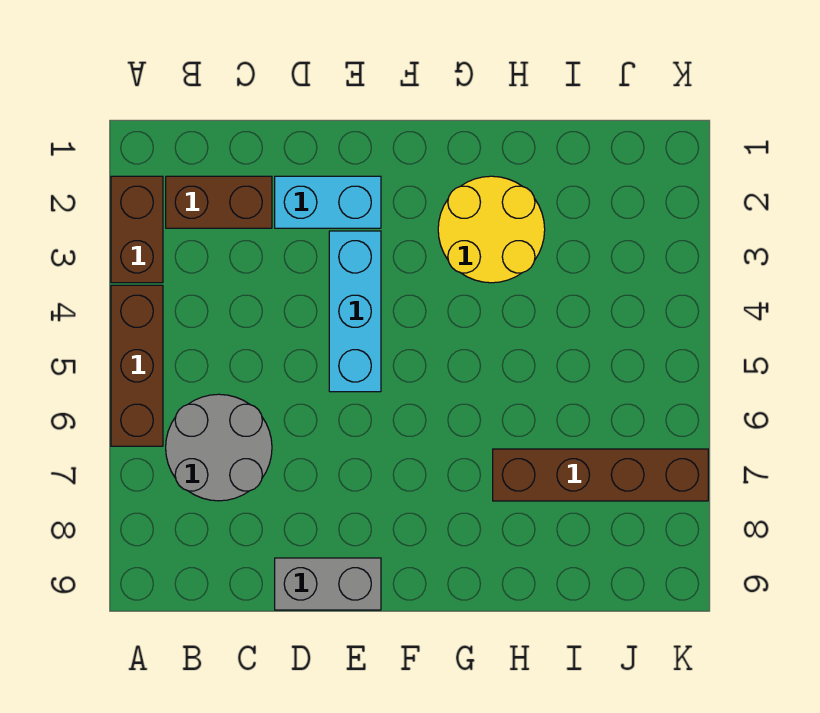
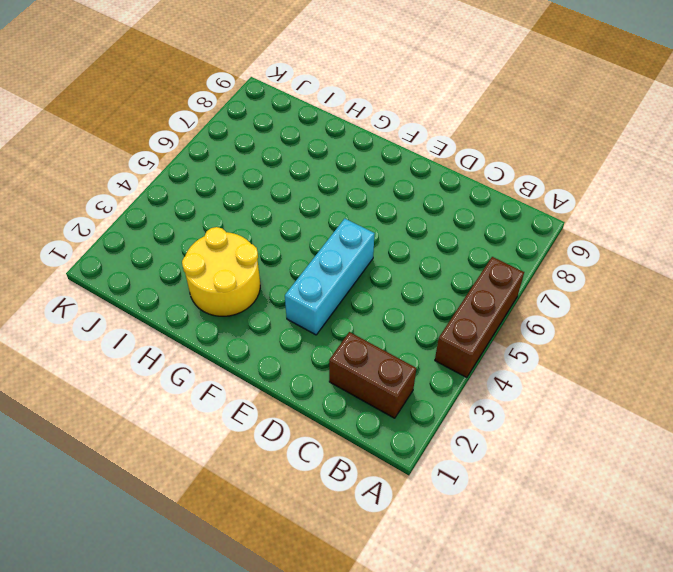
none -> brown 1x2 brick [111,176,163,283]
none -> grey 2x2 round brick [166,394,272,501]

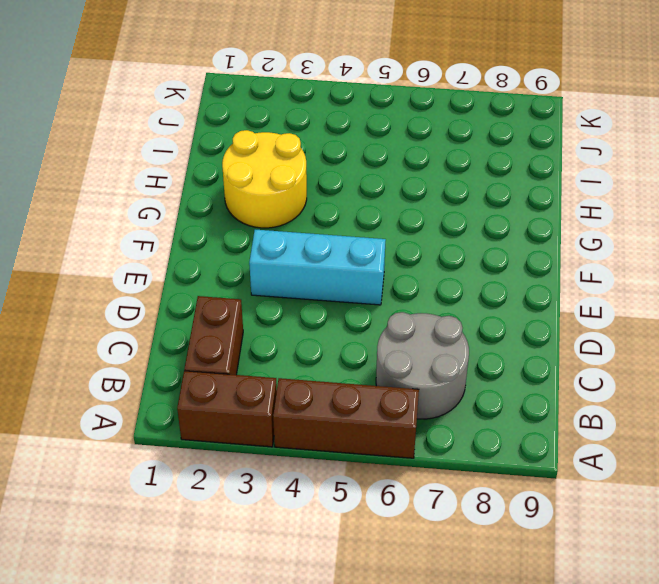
none -> cyan 1x2 brick [275,176,381,228]
none -> grey 1x2 brick [275,558,381,610]

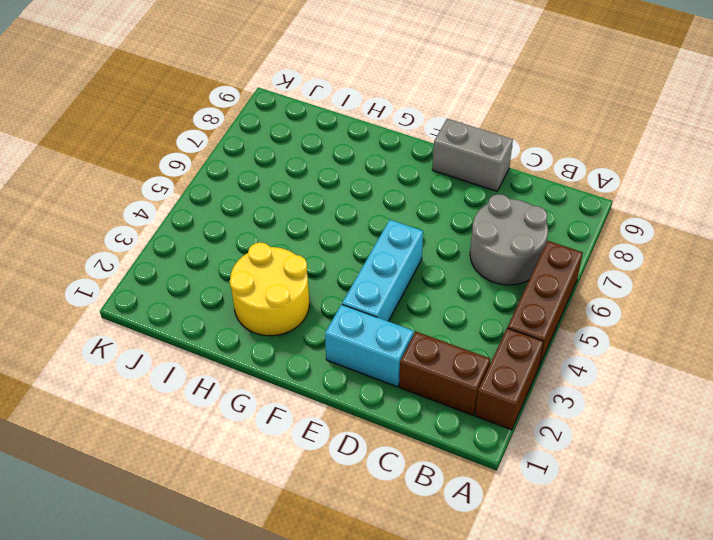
none -> brown 1x4 brick [493,449,708,501]

